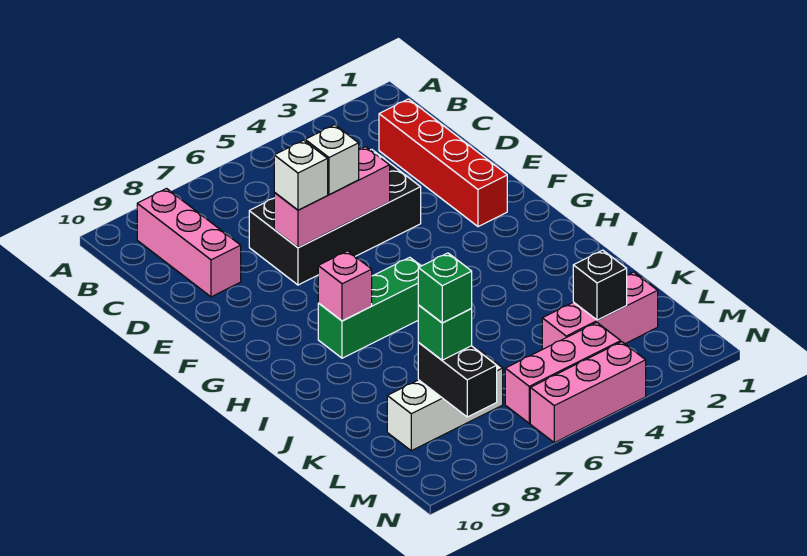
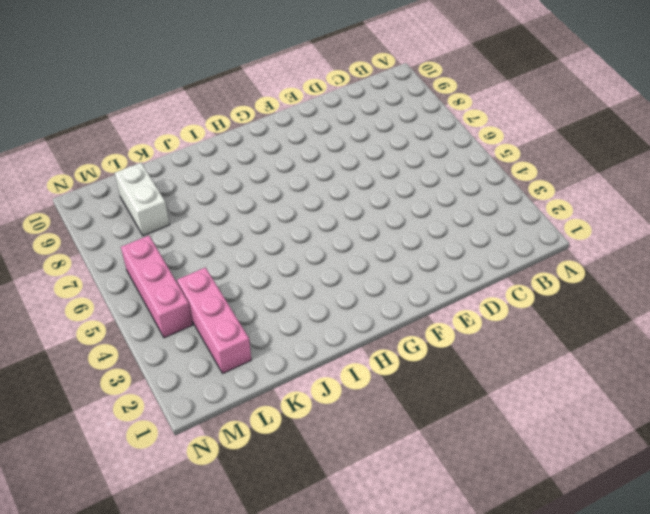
white 1x2 brick [115,163,170,236] -> white 1x3 brick [387,350,503,451]
none -> pink 1x3 brick [137,189,241,297]
none -> red 1x4 brick [379,99,507,227]
none -> black 2x4 brick [249,149,421,285]

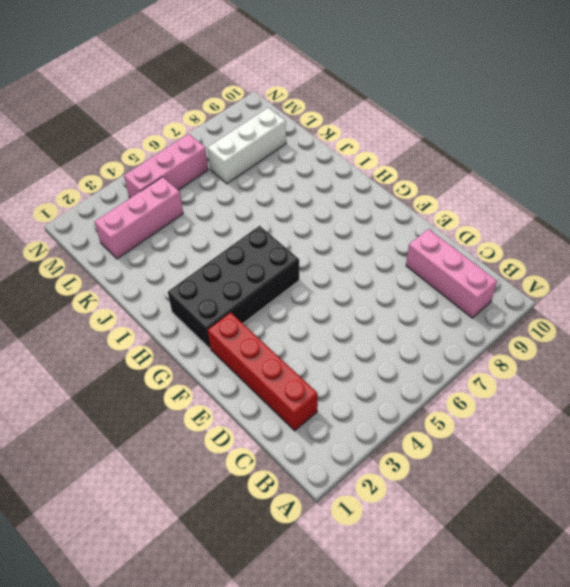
black 2x4 brick [168,226,299,349] -> black 2x4 brick moved to [249,149,421,285]
none -> green 1x3 brick [318,257,421,358]
none -> pink 1x3 brick [530,342,646,443]
none -> pink 1x3 brick [274,147,390,248]

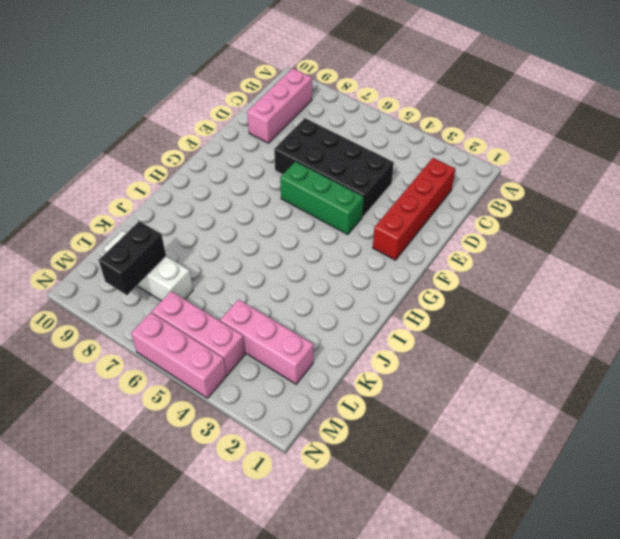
green 1x3 brick [280,161,364,235] -> green 1x3 brick moved to [318,257,421,358]
none -> pink 1x3 brick [274,147,390,248]
none -> pink 1x1 brick [318,251,372,321]
none -> black 1x1 brick [573,250,627,320]

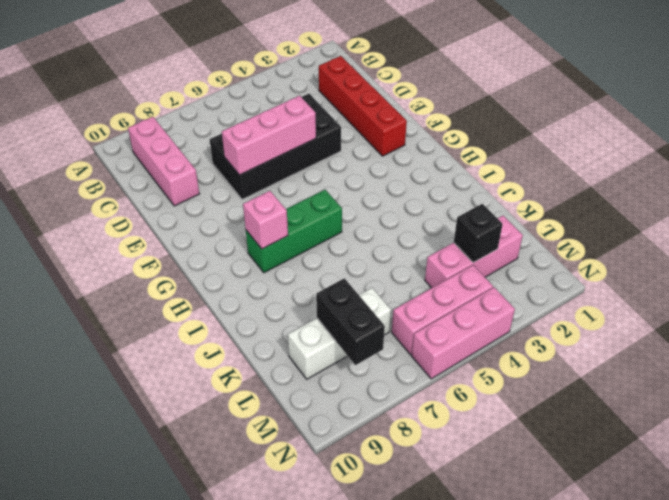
none -> white 1x1 brick [305,125,359,195]
none -> white 1x1 brick [274,140,328,210]
none -> green 1x1 brick [418,305,472,360]

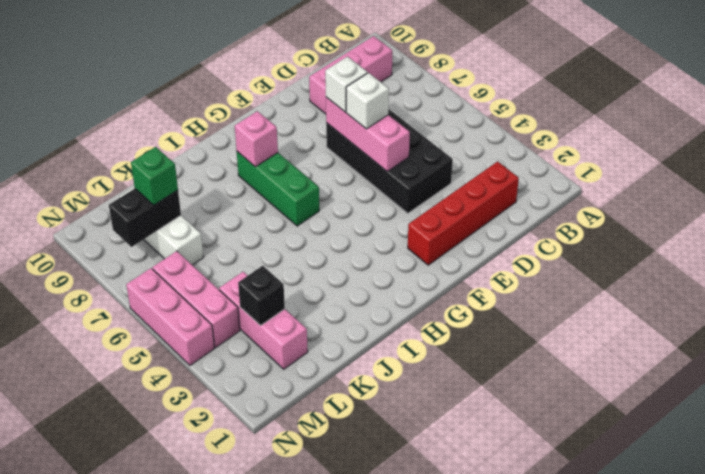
none -> green 1x1 brick [418,253,472,323]

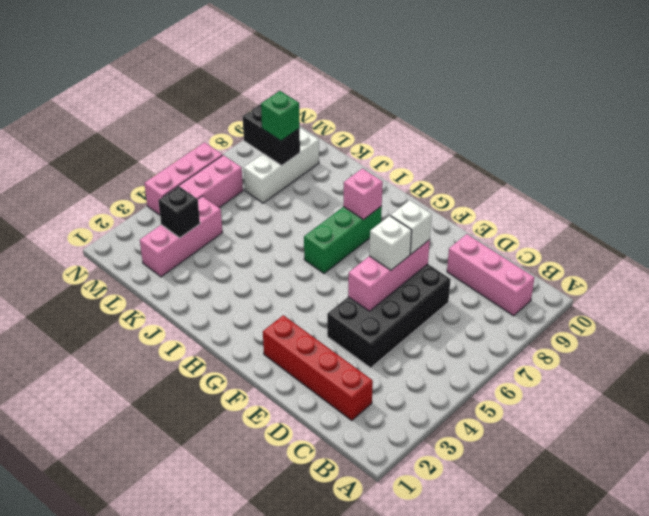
none -> green 1x1 brick [418,253,472,323]

